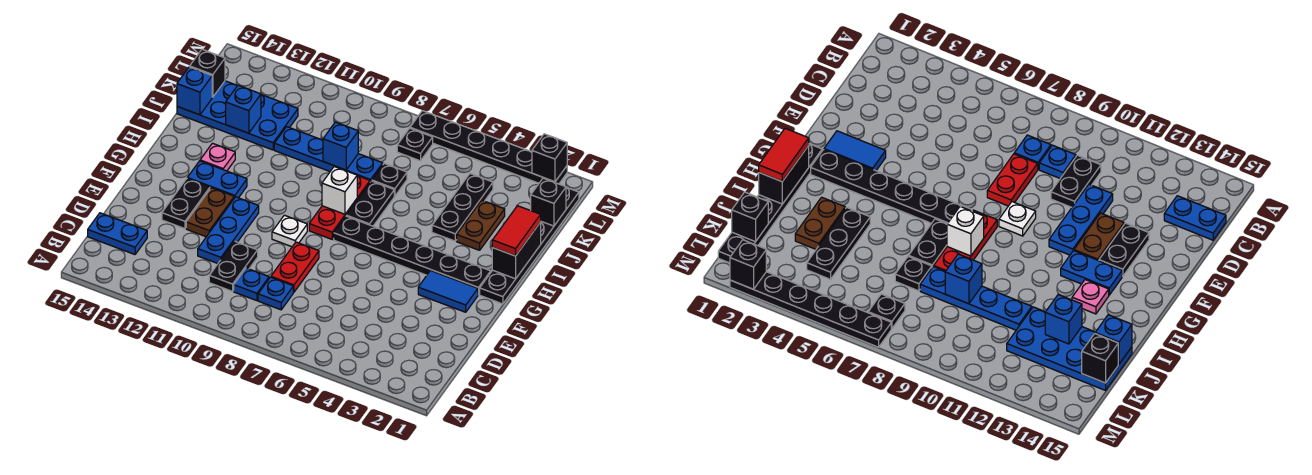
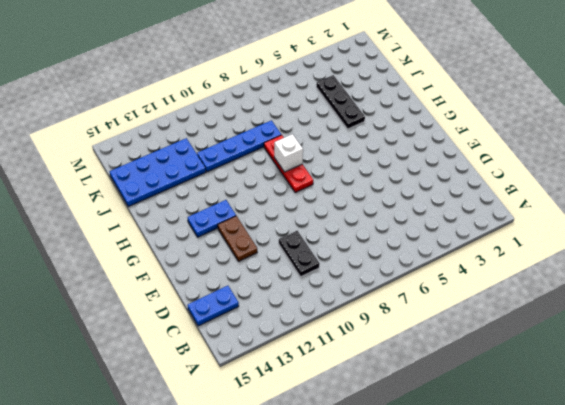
none -> blue 1x1 plate [258,277,293,310]
none -> blue 1x1 plate [234,268,269,301]
none -> red 1x2 plate [271,242,319,292]
none -> blue 1x3 plate [198,197,259,263]

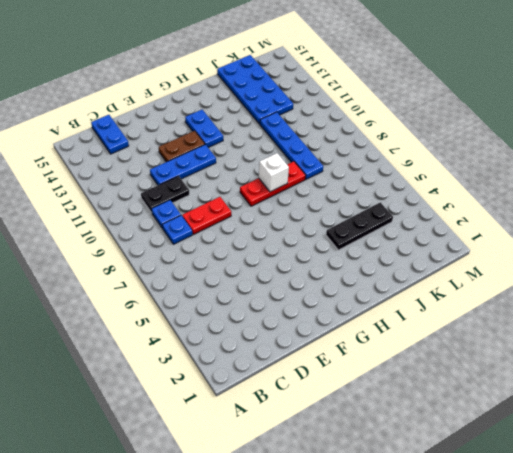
none -> black 1x2 plate [162,179,210,229]
none -> blue 1x2 tile [418,271,478,312]
none -> white 1x1 plate [272,215,307,247]
none -> black 1x6 plate [480,188,579,304]

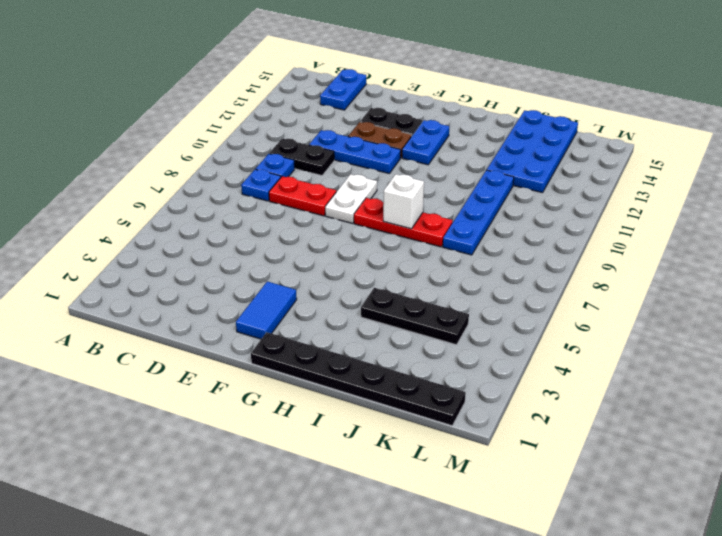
white 1x2 plate [325,174,377,223] -> white 1x1 plate [272,215,307,247]
none -> black 1x6 plate [334,216,491,295]
none -> black 1x2 plate [346,181,394,226]
none -> pink 1x1 plate [200,143,235,171]
none -> brown 1x2 plate [457,200,505,250]

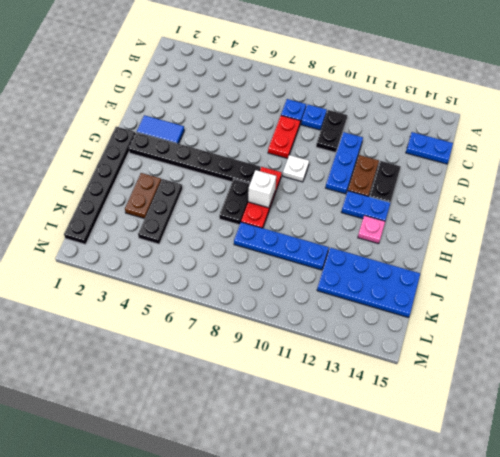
none -> black 1x1 plate [372,163,407,196]
none -> black 1x1 plate [397,128,433,161]
none -> black 1x6 plate [410,111,567,184]
none -> black 1x2 brick [492,222,541,279]

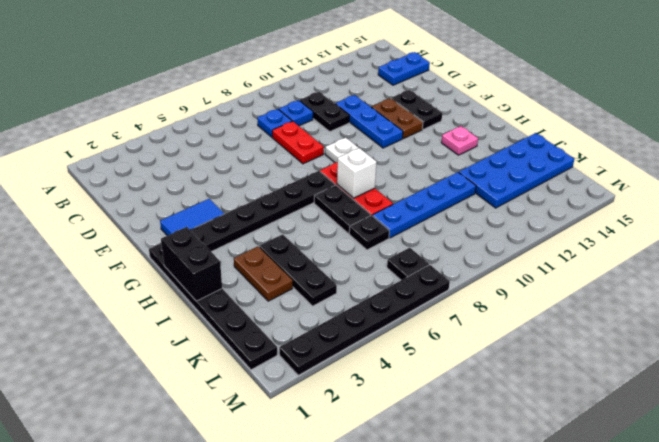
none -> blue 1x2 plate [187,161,247,198]
none -> blue 1x1 brick [323,122,358,170]
none -> blue 1x1 brick [226,85,261,133]
none -> blue 1x1 brick [177,67,212,115]

